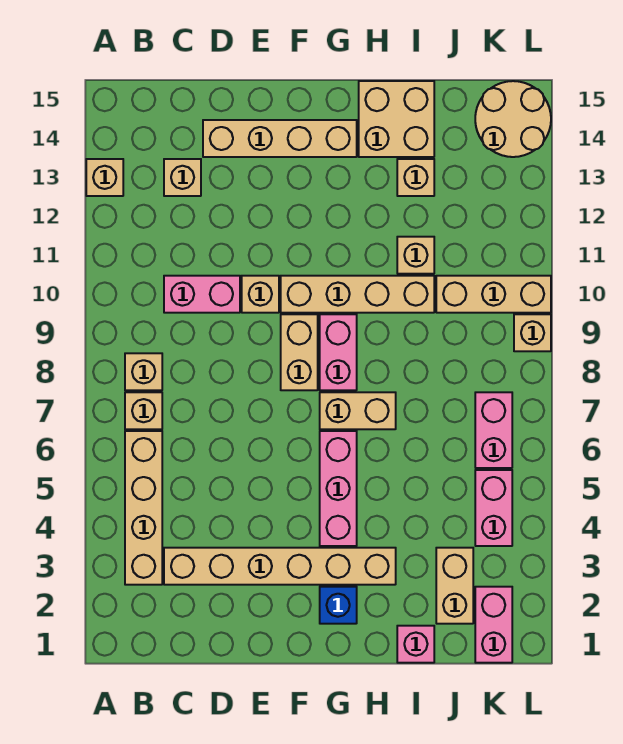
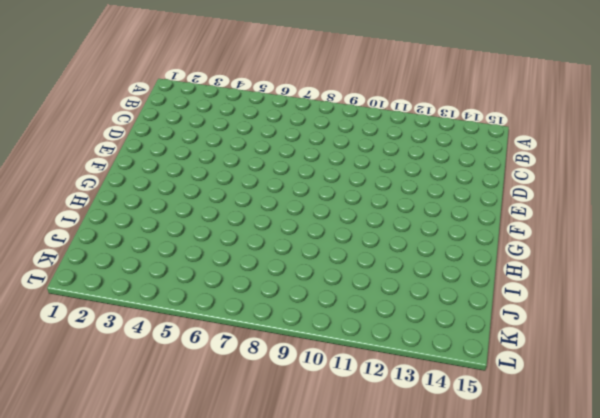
none -> tan 1x1 brick [86,159,123,196]
none -> tan 1x4 brick [125,431,162,585]
none -> tan 1x1 brick [125,392,162,429]

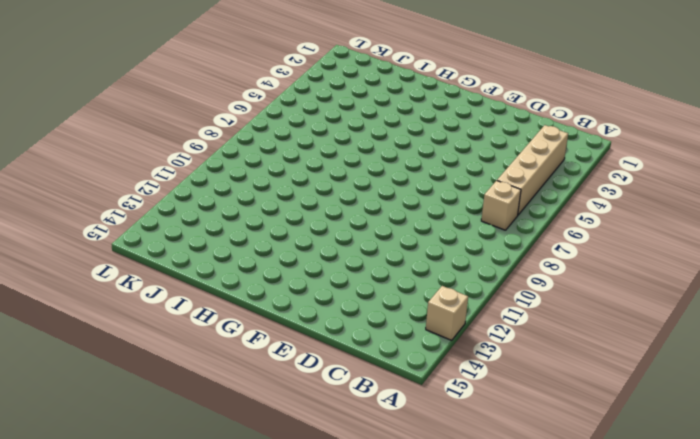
none -> tan 1x1 brick [125,353,162,390]
none -> tan 1x6 brick [164,548,396,585]
none -> pink 1x2 brick [164,276,240,313]

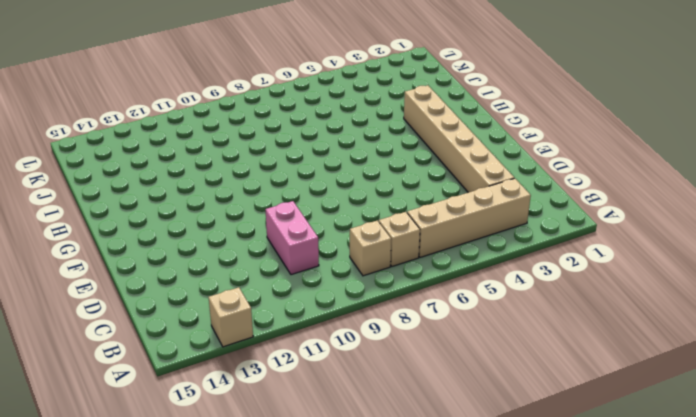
none -> tan 1x1 brick [164,159,201,196]
none -> tan 1x4 brick [203,120,357,157]
none -> tan 1x1 brick [242,276,279,313]

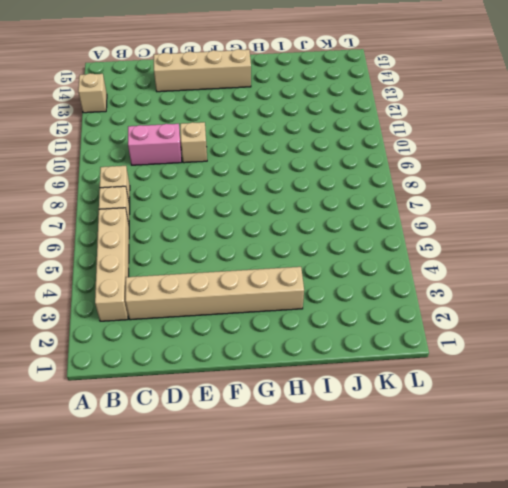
none -> tan 1x1 brick [164,159,201,196]
none -> tan 1x2 brick [281,314,318,390]
none -> tan 1x4 brick [281,276,434,313]

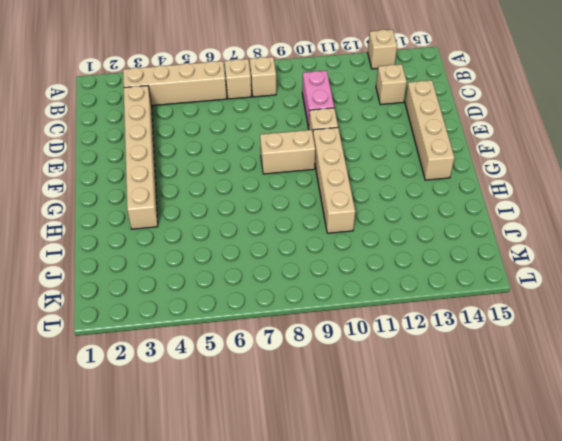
none -> blue 1x1 brick [320,587,357,624]
none -> pink 1x3 brick [320,431,357,546]
none -> tan 1x2 brick [320,392,396,429]

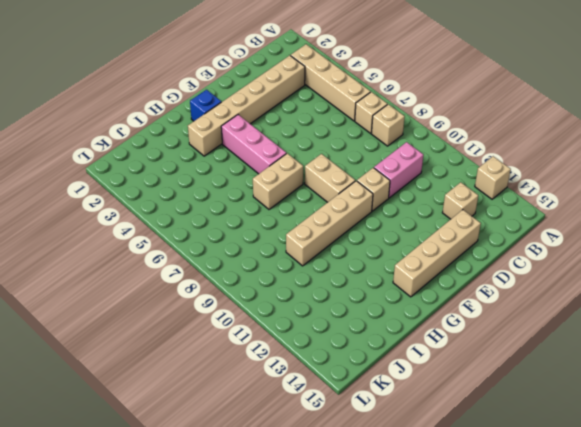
none -> pink 1x2 brick [320,314,357,390]
none -> tan 2x2 brick [359,81,434,157]
none -> pink 1x1 brick [397,626,434,663]

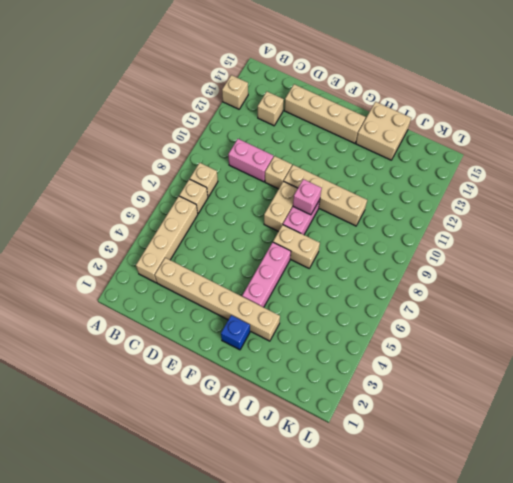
pink 1x1 brick [293,179,322,215] -> pink 1x1 brick moved to [397,626,434,663]
none -> tan 1x1 brick [397,237,434,274]
none -> tan 1x1 brick [397,159,434,196]
none -> tan 1x2 brick [436,548,473,624]

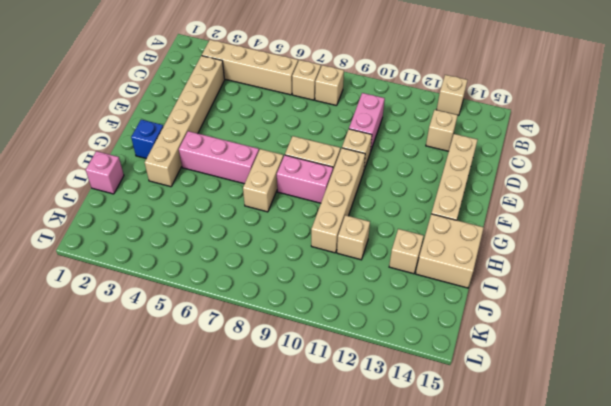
none -> tan 1x2 brick [436,548,473,624]
none -> tan 1x3 brick [436,276,551,313]
none -> pink 1x2 brick [475,587,512,663]

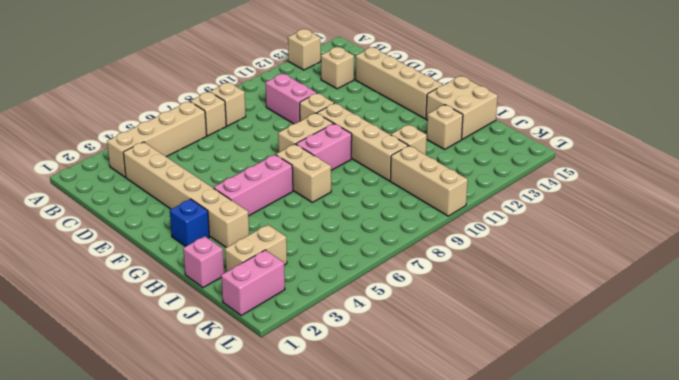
none -> pink 1x2 brick [475,470,512,546]
none -> pink 1x2 brick [475,392,512,468]
none -> tan 2x2 round brick [475,81,551,157]

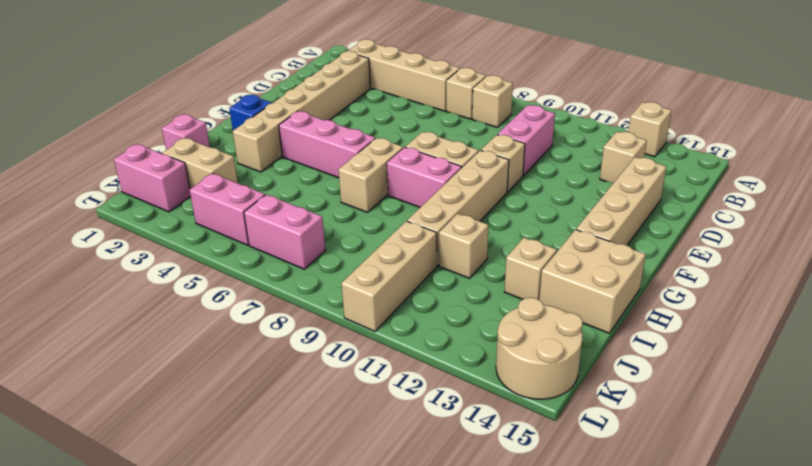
none -> tan 1x1 brick [514,314,551,351]

